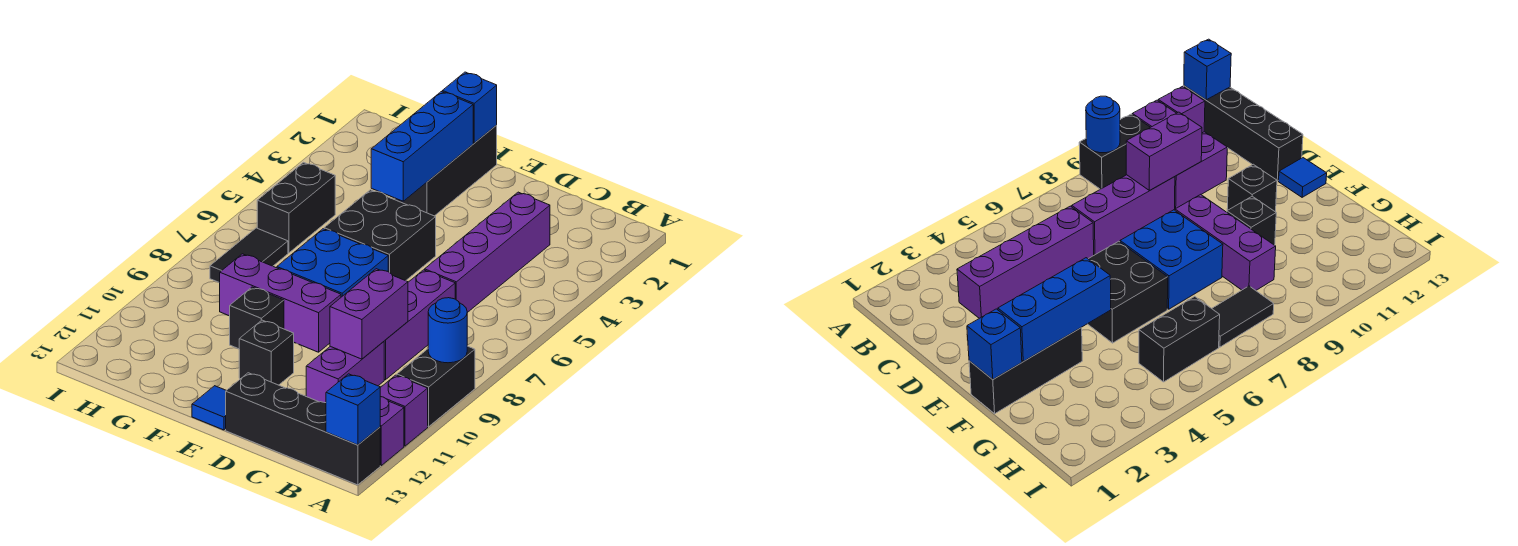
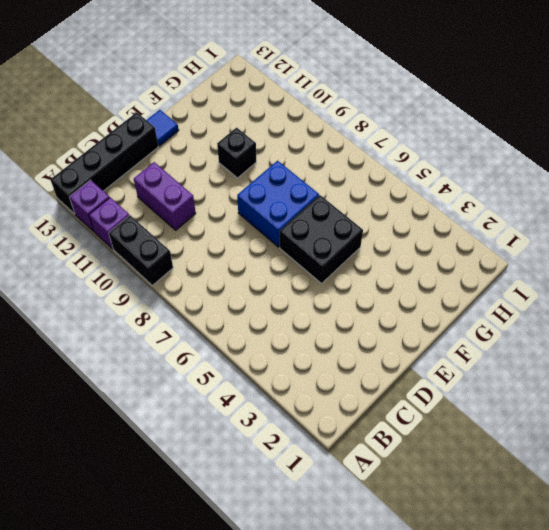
none -> purple 1x4 brick [425,192,550,313]
none -> purple 1x3 brick [384,270,455,380]
none -> purple 1x3 brick [220,254,341,352]

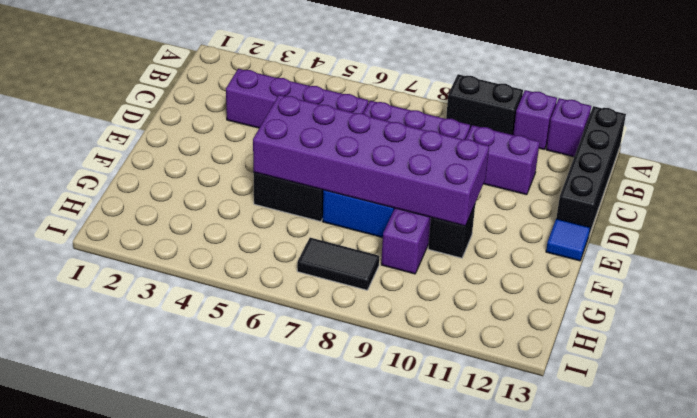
purple 2x6 brick [253,95,489,226] -> none
none -> black 1x1 brick [239,320,294,385]
none -> black 1x3 brick [395,125,497,216]
none -> black 1x2 brick [257,162,335,253]

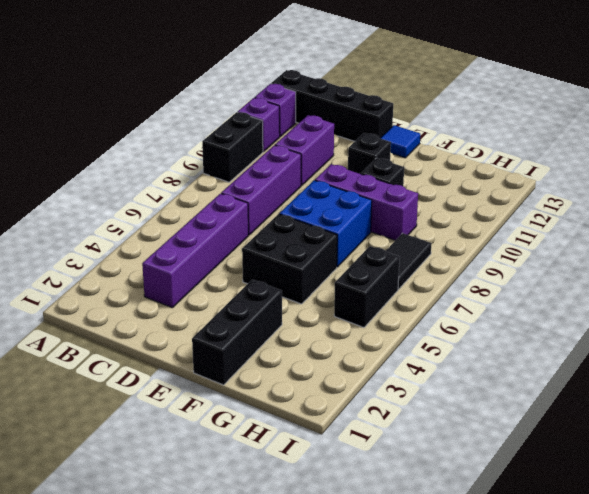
none -> blue 1x1 round brick [428,298,467,363]
none -> blue 1x1 brick [326,374,380,445]
none -> purple 1x2 brick [330,269,408,359]

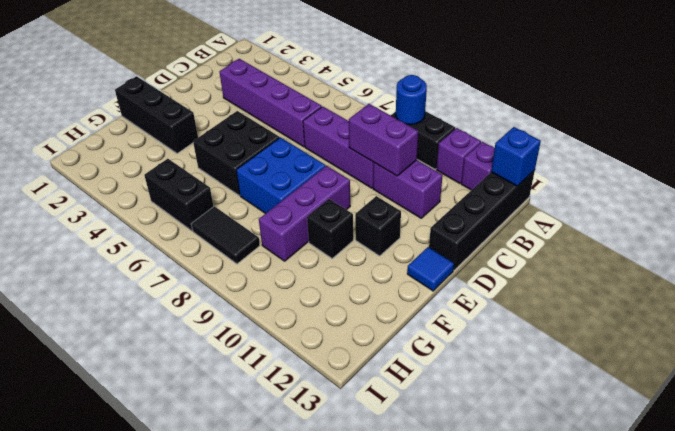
none -> blue 1x1 brick [442,72,497,143]
none -> blue 1x3 brick [371,92,473,201]

